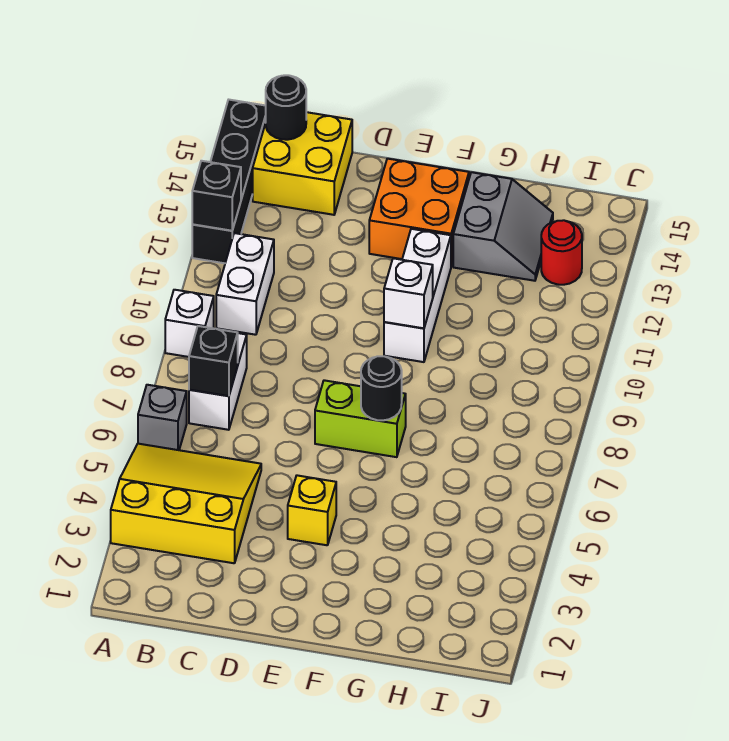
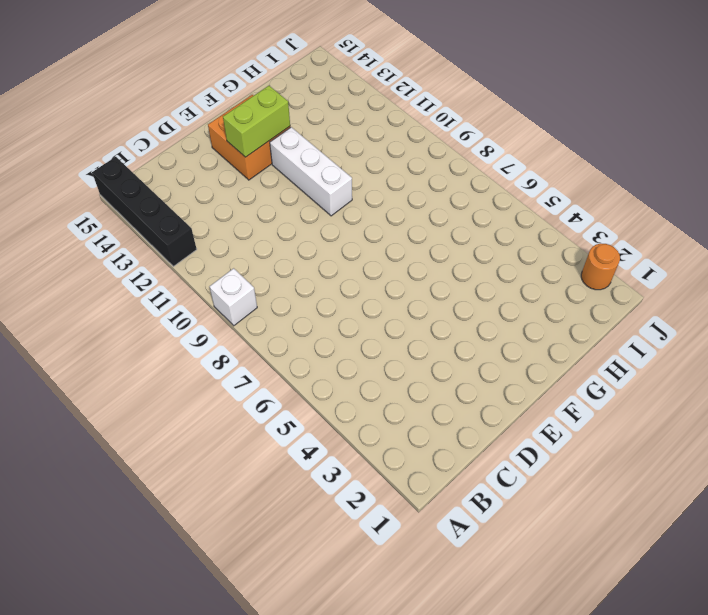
lime 1x2 brick [223,86,290,157] -> lime 1x2 brick moved to [315,380,406,457]
orange 1x1 round brick [581,243,620,290] -> none
none -> yellow 3x3 slope [111,444,261,563]
none -> grey 1x1 brick [138,385,187,450]
none -> white 1x2 brick [189,333,247,430]

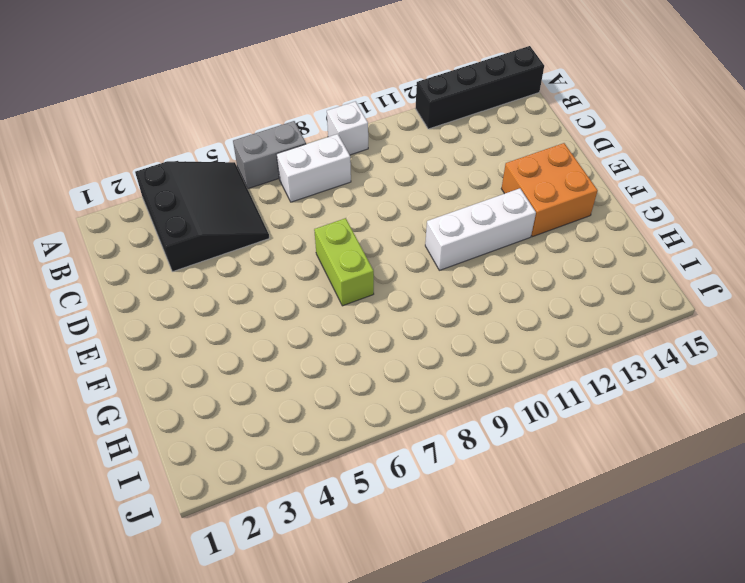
black 3x3 slope [135,161,269,272] -> yellow 3x3 slope [111,444,261,563]
grey 1x2 brick [233,121,306,189] -> grey 1x1 brick [138,385,187,450]
none -> white 1x2 brick [216,233,274,335]
none -> yellow 2x2 brick [253,112,352,215]
none -> yellow 1x1 brick [288,475,336,545]

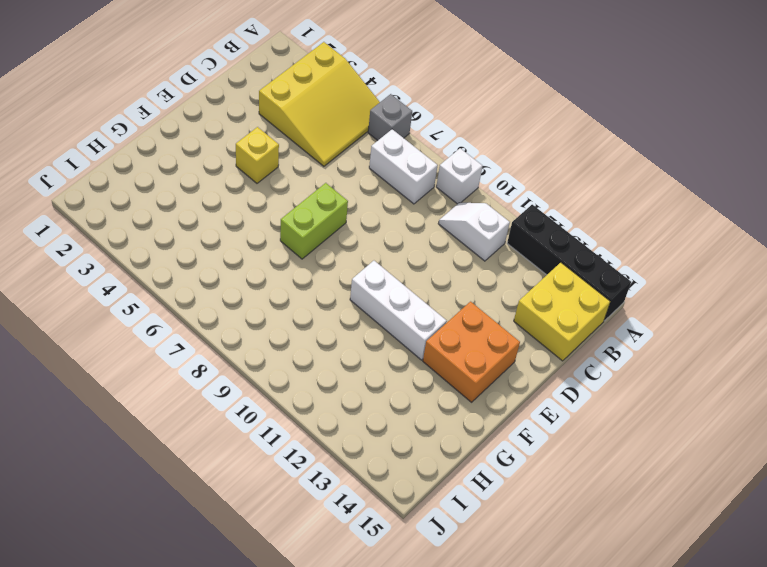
white 1x2 slope [438,203,510,261] -> white 1x2 brick [216,233,274,335]
none -> grey 2x2 slope [453,172,553,281]
none -> red 1x1 round brick [541,220,582,285]
none -> black 1x1 brick [192,161,241,231]

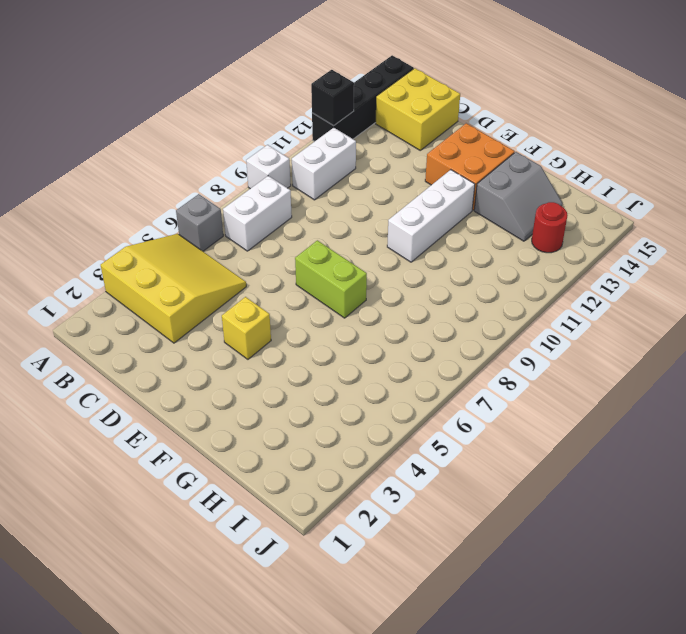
none -> black 1x1 brick [189,326,238,396]
none -> black 1x1 round brick [266,75,306,140]
none -> black 1x1 round brick [361,356,402,420]

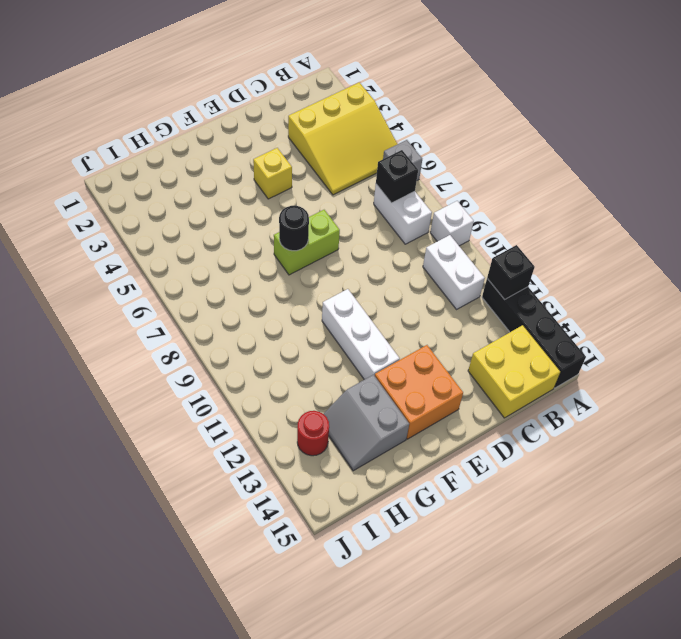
none -> black 1x1 round brick [266,75,306,140]
none -> white 1x1 brick [384,258,433,328]

